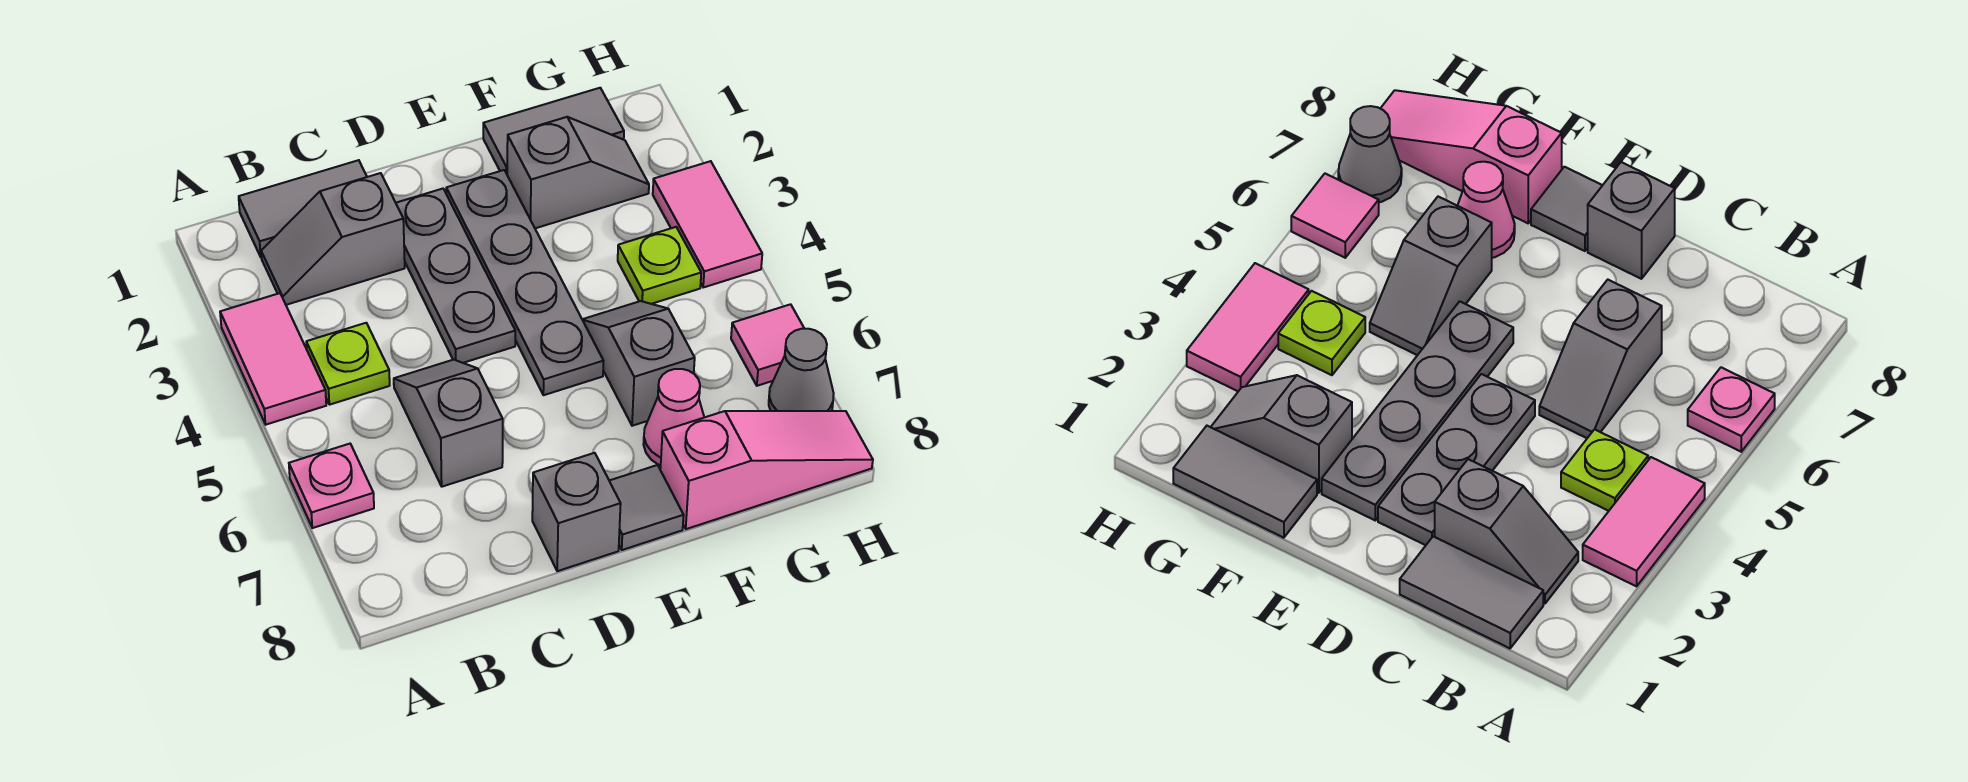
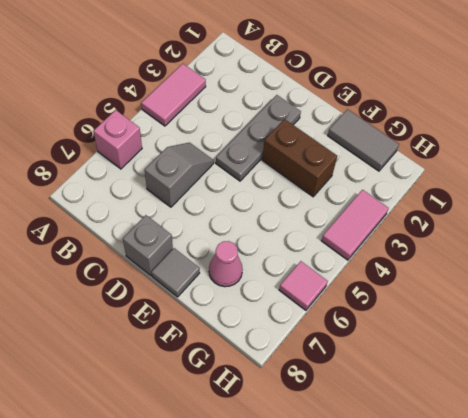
pink 1x1 brick [93,110,142,169] -> pink 1x1 plate [289,444,374,528]
brown 1x2 brick [262,119,337,197] -> grey 1x4 plate [446,170,603,395]
none -> grey 1x2 tile [239,160,367,257]
none -> grey 1x2 slope [261,173,405,305]
none -> lime 1x1 plate [306,323,390,405]

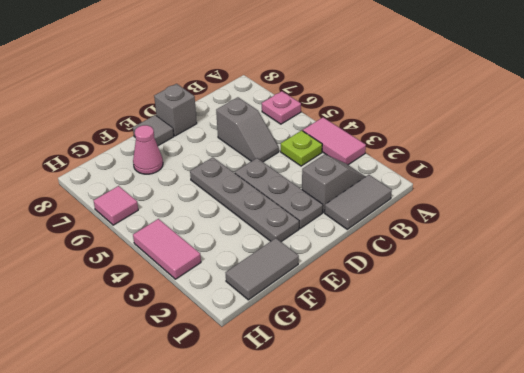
none -> grey 1x2 slope [507,117,649,228]
none -> grey 1x2 slope [582,301,695,426]
none -> pink 1x3 slope [660,411,873,529]

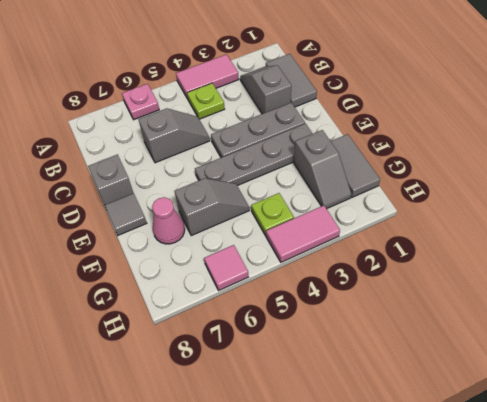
none -> pink 1x3 slope [660,411,873,529]
none -> grey 1x1 cone [769,329,834,411]

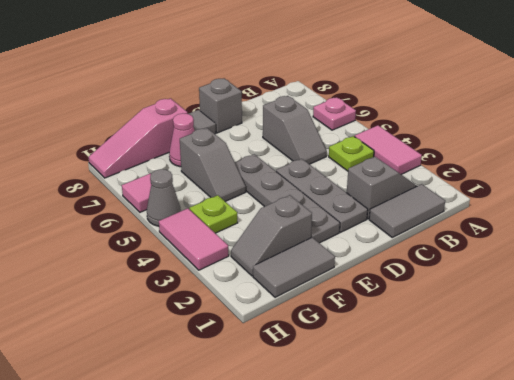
grey 1x1 cone [147,169,181,226] -> grey 1x1 cone moved to [769,329,834,411]

